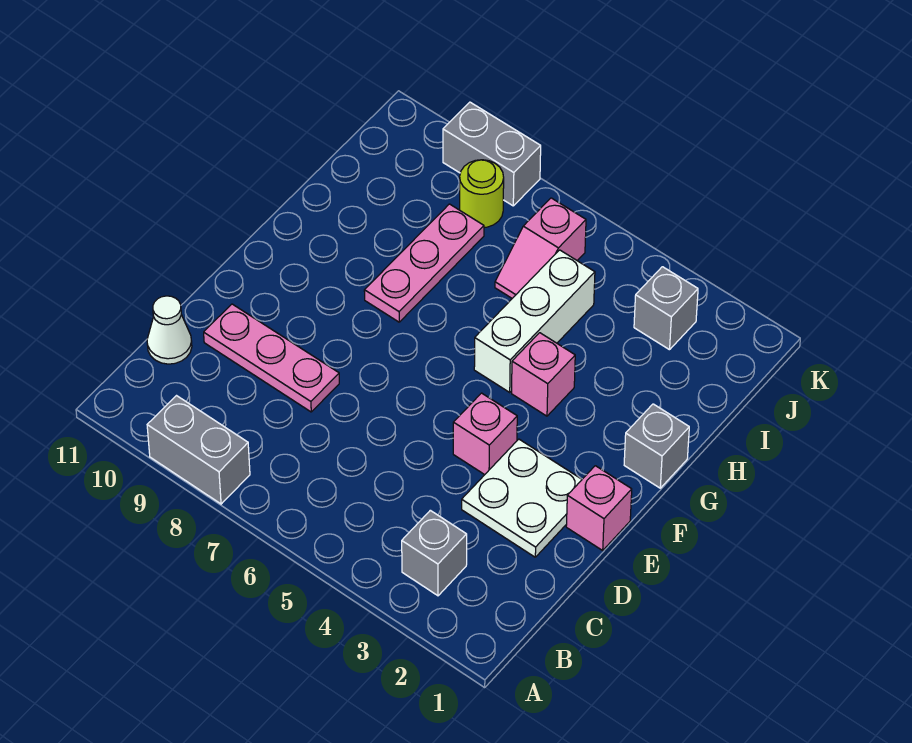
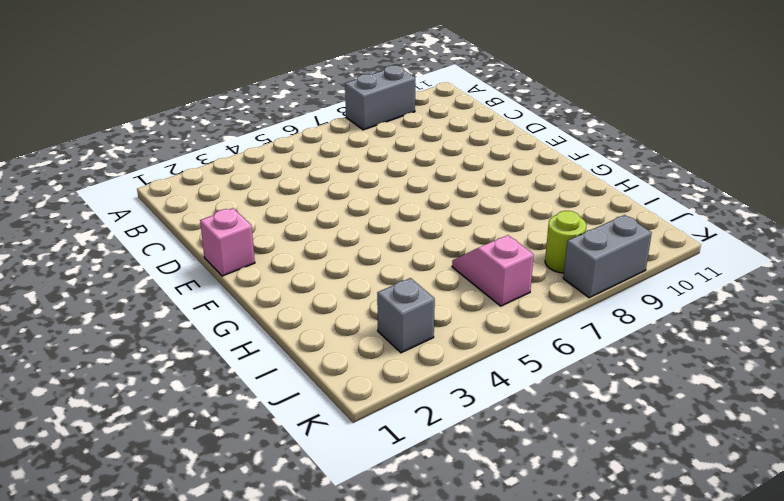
none -> grey 1x1 brick [402,510,467,596]
none -> white 1x1 cone [147,296,192,364]
none -> white 2x2 plate [462,439,582,557]

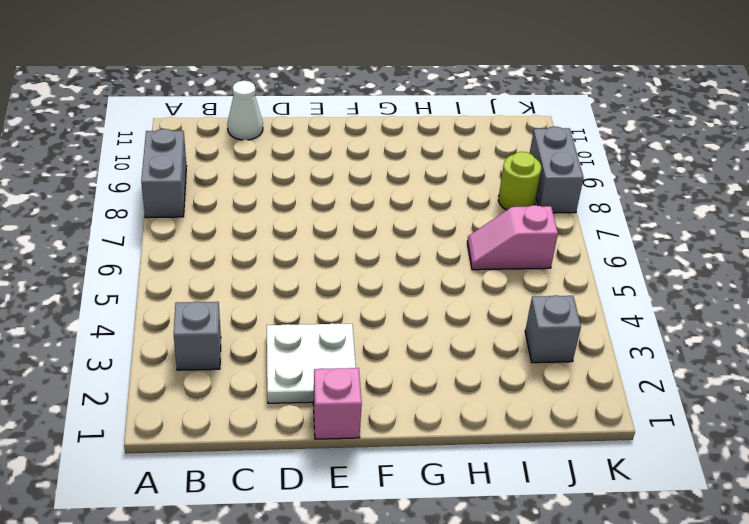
none -> pink 1x3 plate [204,304,339,412]
none -> pink 1x1 brick [453,393,517,475]
none -> grey 1x1 brick [624,404,689,488]

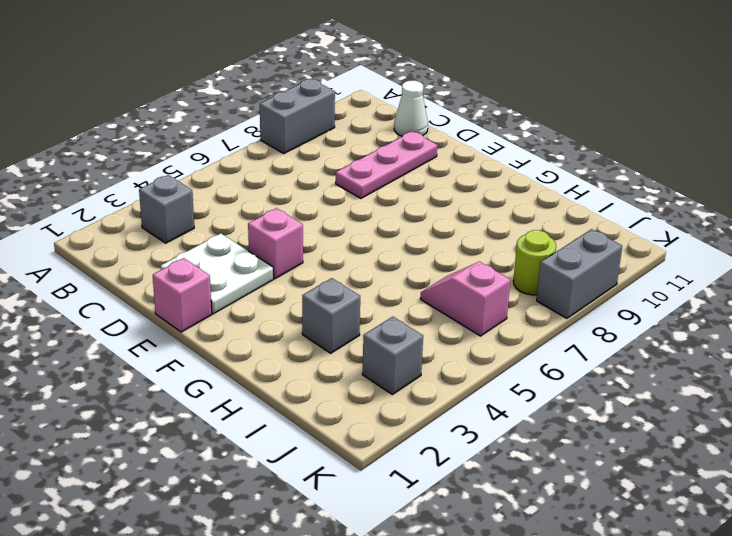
grey 1x1 brick [302,278,360,353] -> grey 1x1 brick moved to [624,404,689,488]
none -> pink 1x1 brick [512,333,575,416]
none -> white 1x3 brick [474,250,595,392]
none -> pink 1x3 plate [364,204,484,322]

